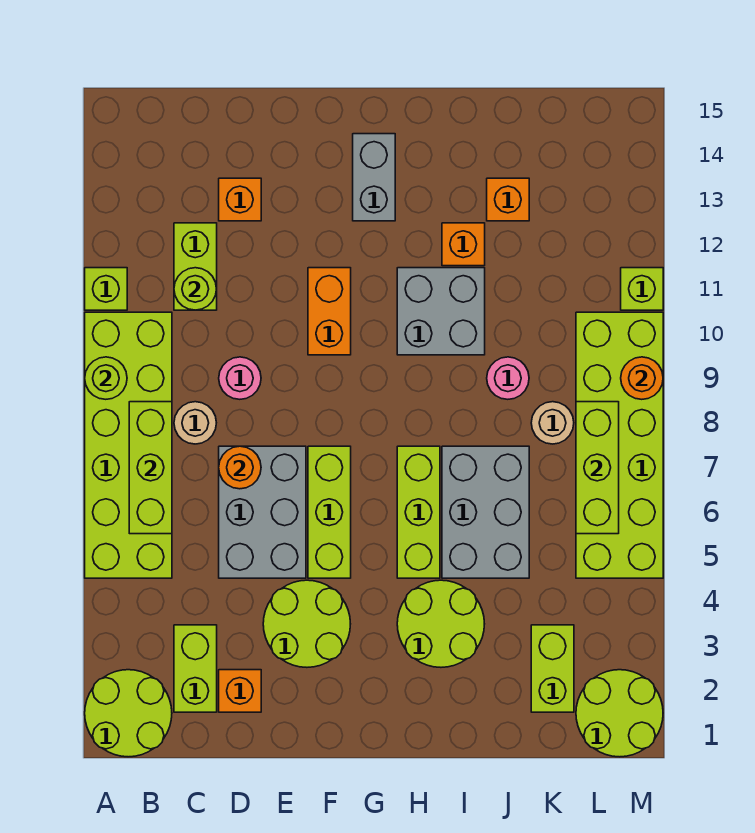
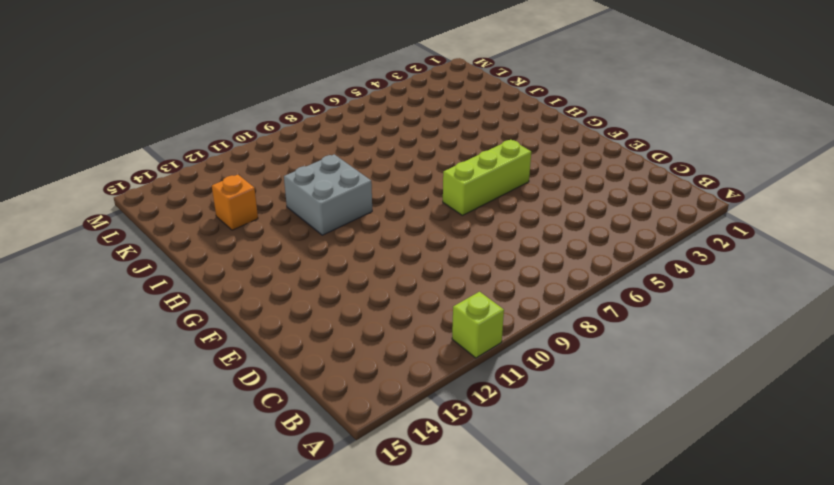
none -> lime 2x2 round brick [85,670,172,757]
none -> lime 2x6 brick [85,312,172,578]
none -> lime 1x2 brick [174,625,217,712]
none -> tan 1x1 round brick [174,402,216,444]

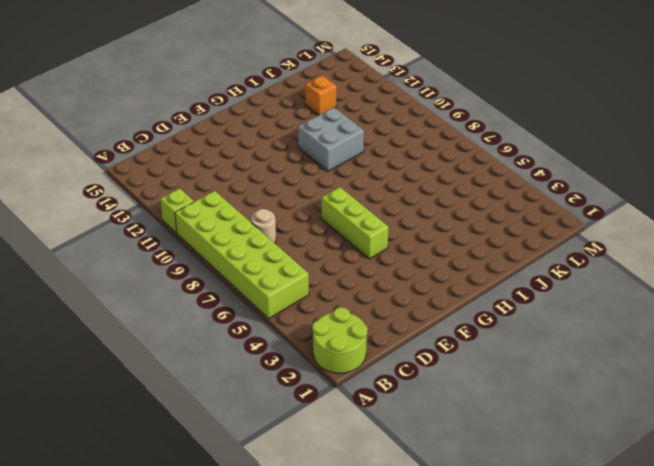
none -> lime 1x2 brick [174,625,217,712]
none -> lime 1x2 brick [174,223,217,310]
none -> orange 1x1 brick [219,670,261,712]
none -> grey 2x3 brick [219,446,306,578]

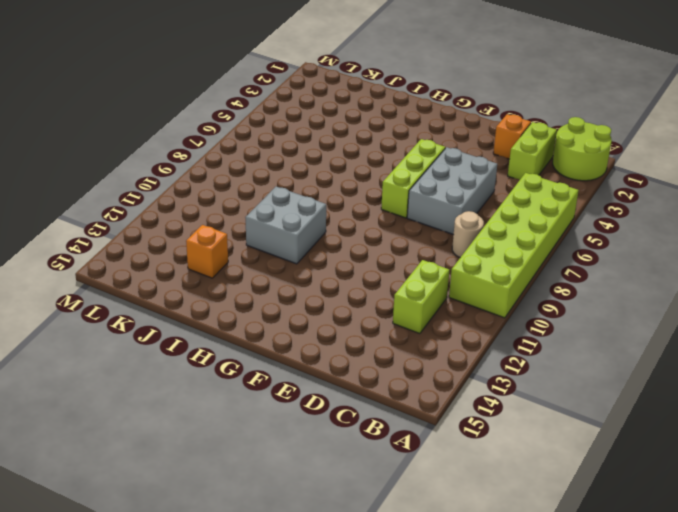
none -> lime 1x1 brick [85,268,127,310]
none -> pink 1x1 round brick [219,357,261,399]
none -> orange 1x1 brick [219,178,261,221]
none -> lime 2x2 round brick [263,580,350,667]

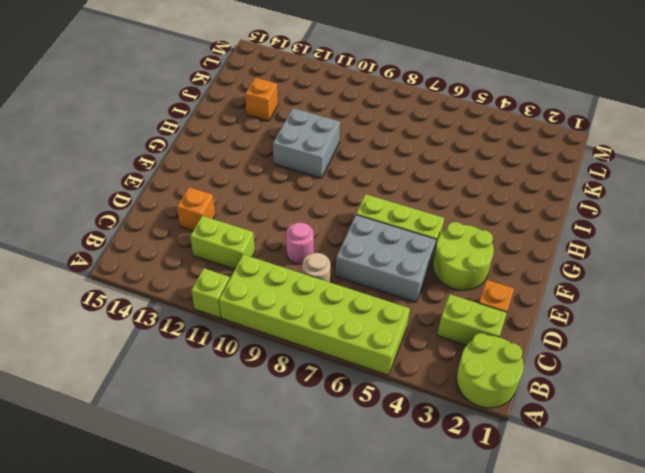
none -> orange 1x2 brick [308,268,351,355]
none -> grey 1x2 brick [353,134,395,221]
none -> lime 2x2 round brick [397,580,484,667]
none -> lime 1x3 brick [397,446,440,578]

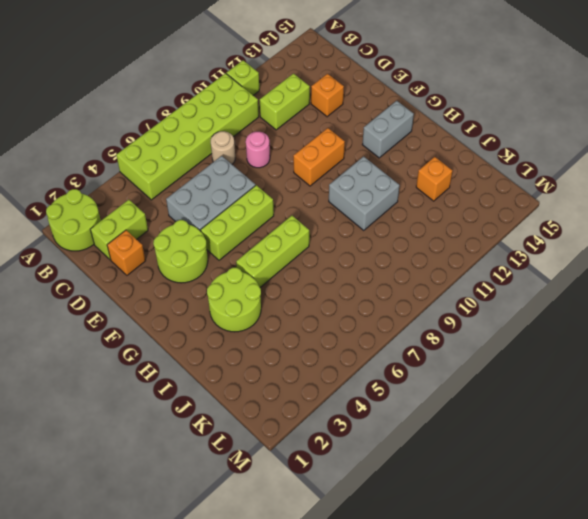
none -> grey 2x3 brick [442,446,529,578]
none -> orange 1x1 brick [442,223,485,266]
none -> pink 1x1 round brick [487,357,529,399]
none -> lime 1x2 brick [531,625,574,712]

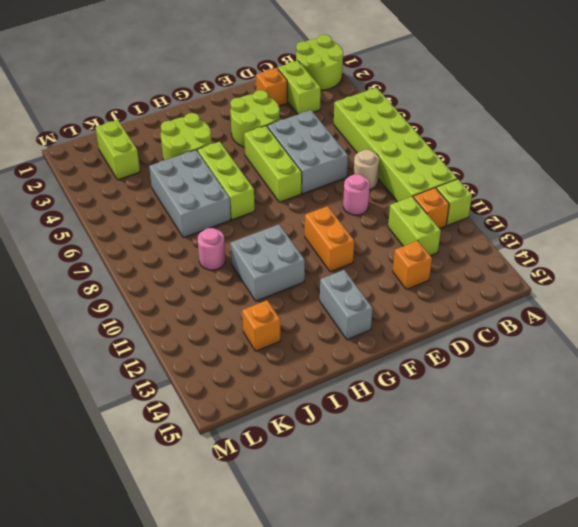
orange 1x1 brick [413,188,449,229] -> orange 1x1 brick moved to [442,223,485,266]
none -> tan 1x1 round brick [531,402,574,444]
none -> lime 2x2 round brick [576,670,663,757]
none -> lime 2x6 brick [576,312,663,578]
none -> lime 1x1 brick [621,268,663,310]

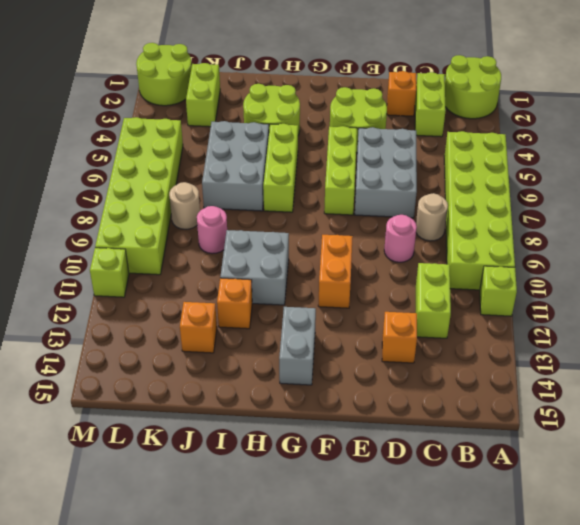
none -> lime 1x1 round brick [85,357,127,399]
none -> lime 1x3 brick [129,402,172,534]
none -> lime 1x1 round brick [174,268,217,310]
none -> orange 1x1 round brick [219,446,261,489]

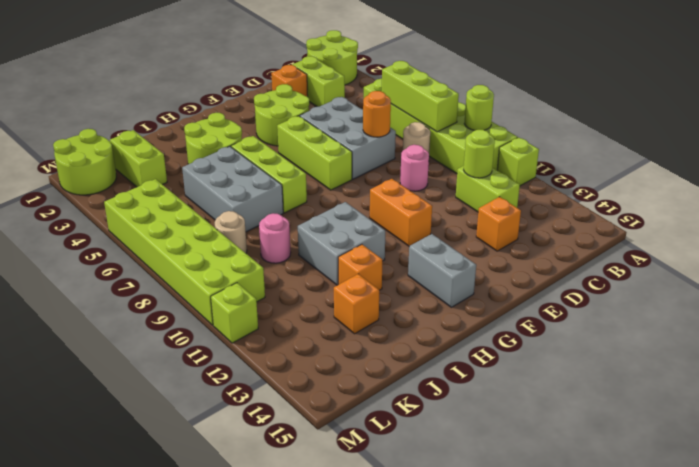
none -> lime 1x3 brick [576,402,619,534]
none -> orange 1x1 round brick [621,357,663,399]

